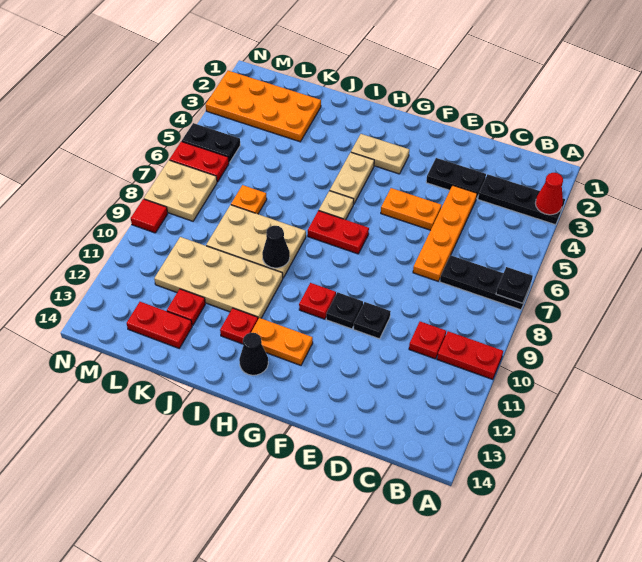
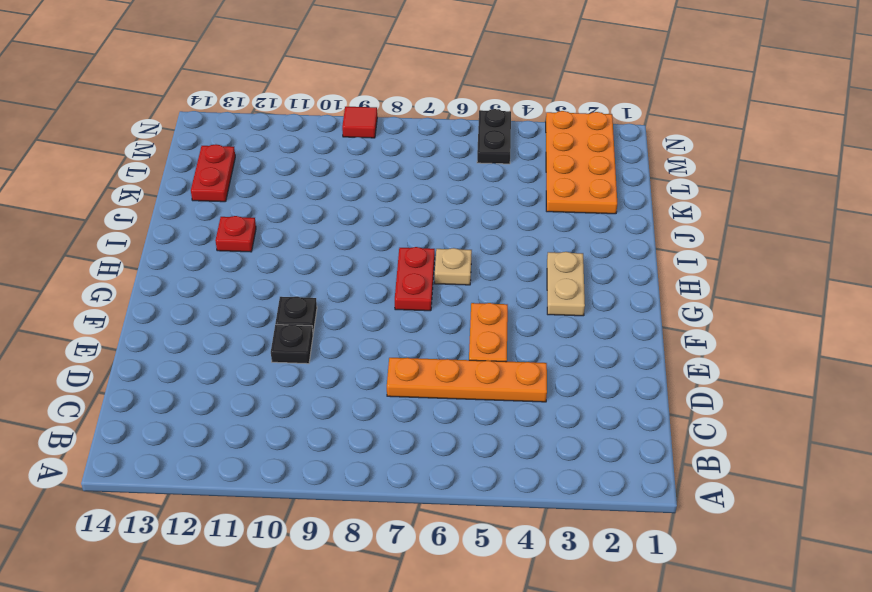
none -> black 1x3 plate [478,174,565,225]
none -> black 1x3 plate [440,255,531,310]
none -> red 1x2 plate [437,331,503,379]
none -> red 1x1 plate [409,321,446,359]

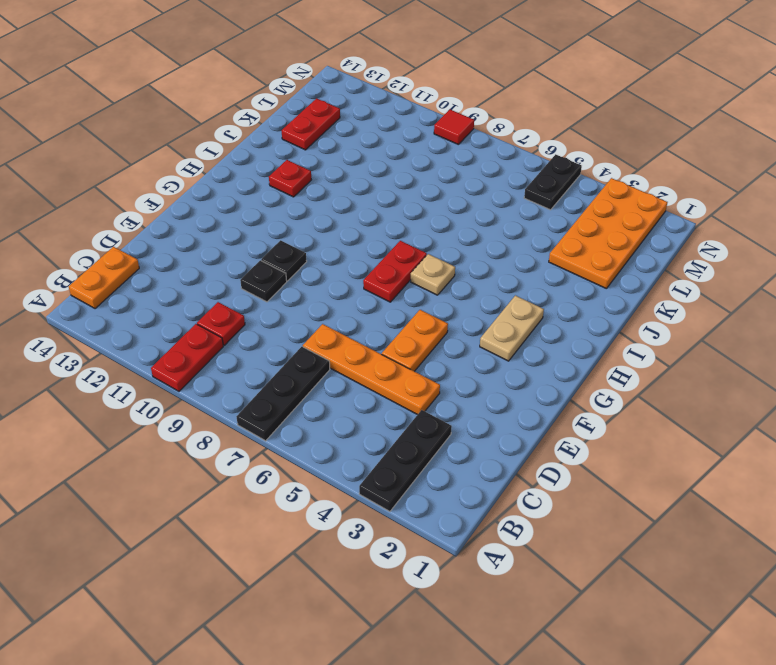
orange 1x2 plate [69,247,139,309] -> orange 1x2 plate moved to [251,318,313,365]
none -> black 1x2 plate [426,158,486,199]
none -> red 1x1 plate [299,283,336,319]
none -> tan 1x2 plate [330,152,374,204]
none -> black 1x1 cone [239,333,268,375]

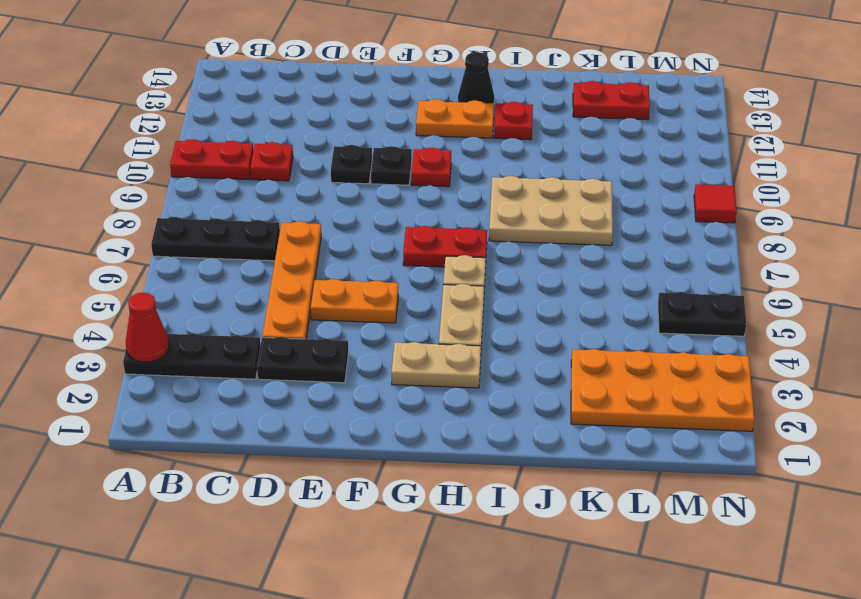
none -> tan 2x4 plate [154,237,283,319]
none -> orange 1x1 plate [231,185,267,214]
none -> red 1x1 plate [167,289,205,326]
none -> red 1x2 plate [169,141,229,182]

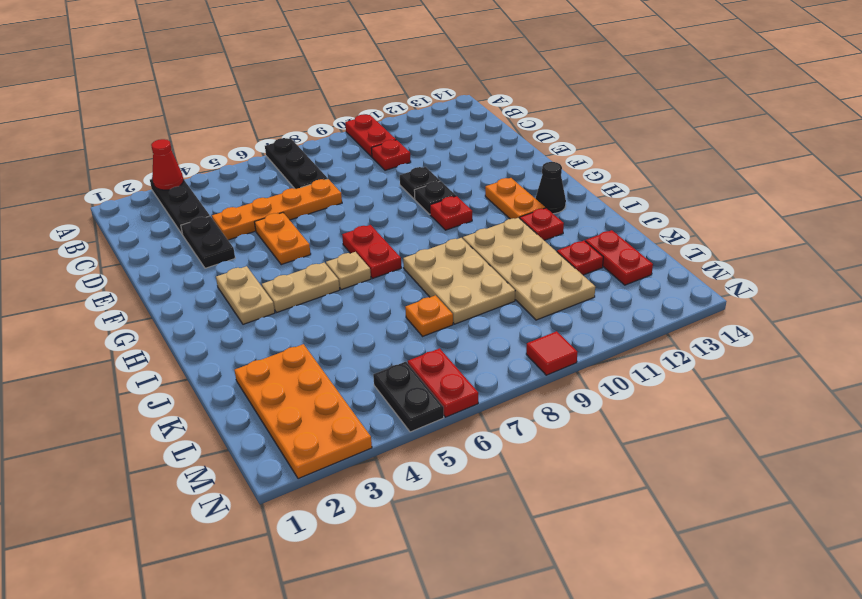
none -> tan 2x2 plate [144,160,217,221]
none -> black 1x1 plate [496,267,533,303]
none -> black 1x1 cone [262,226,290,268]

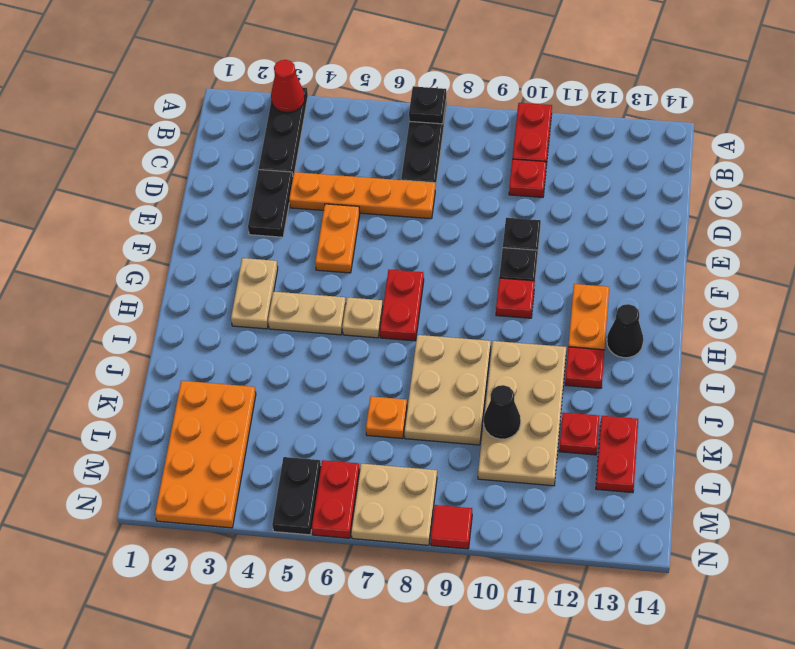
black 1x1 cone [484,385,521,439] -> black 1x1 cone moved to [262,226,290,268]

